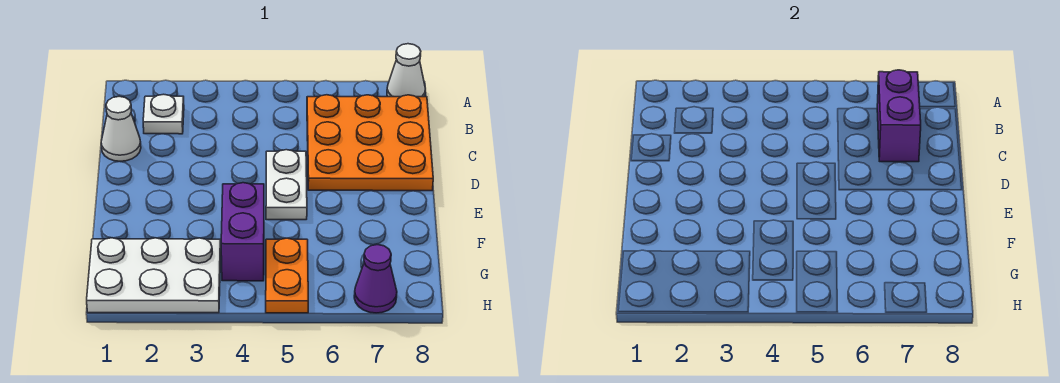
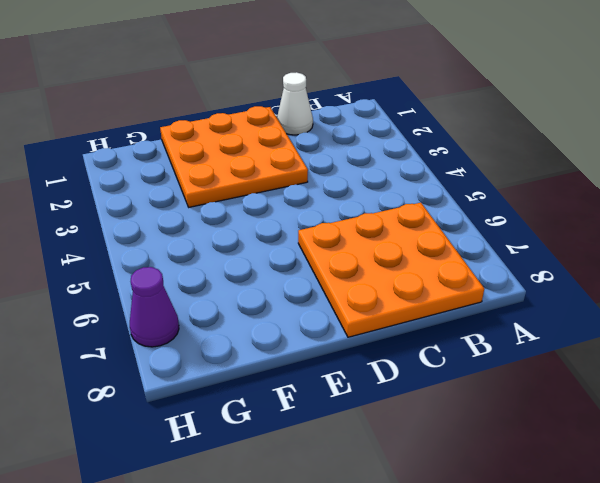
orange 3x3 plate [160,106,308,207] -> none
none -> white 1x1 cone [387,44,425,97]
none -> white 1x1 plate [143,94,184,134]

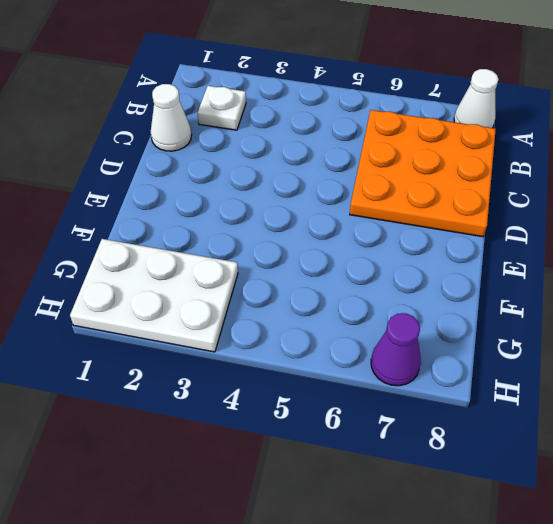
none -> white 1x2 plate [266,150,307,220]
none -> purple 1x2 brick [221,183,264,281]

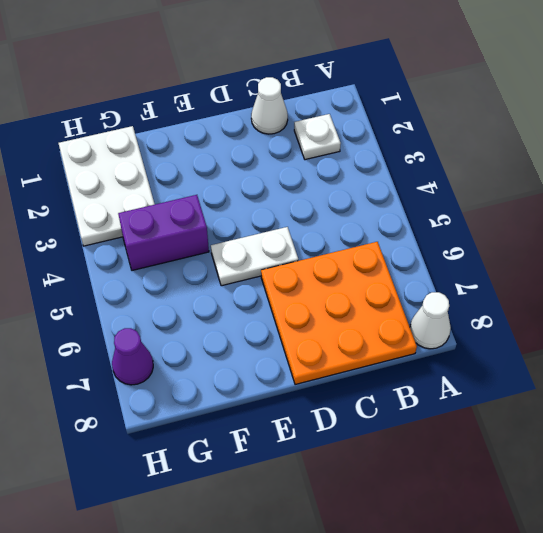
none -> orange 1x2 plate [266,238,308,313]
none -> purple 1x2 brick [877,70,921,162]

